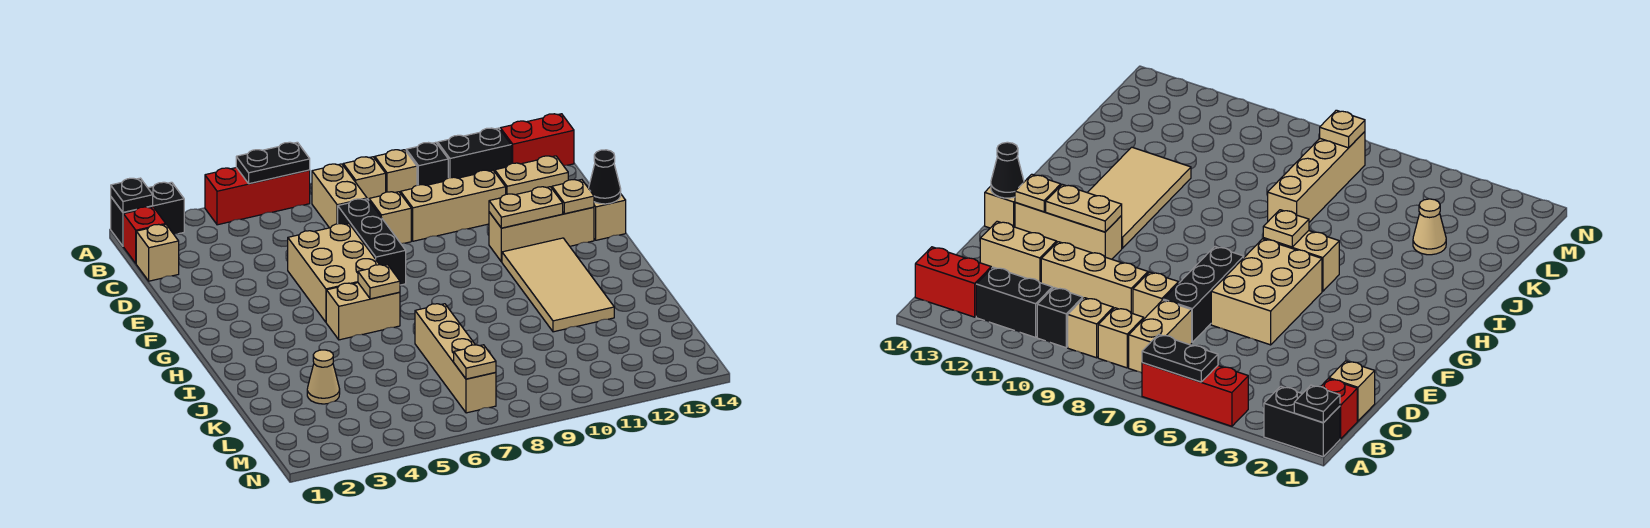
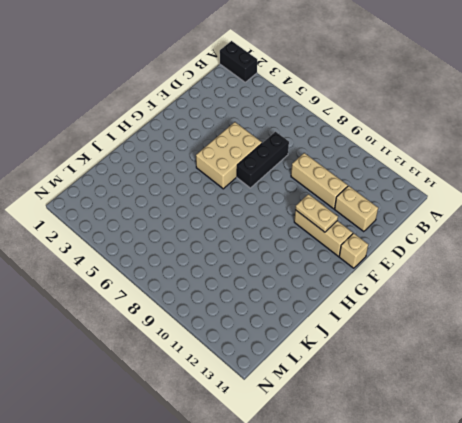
none -> red 1x3 brick [205,168,310,225]
none -> red 1x1 brick [123,207,166,263]
none -> tan 1x2 brick [312,164,367,228]

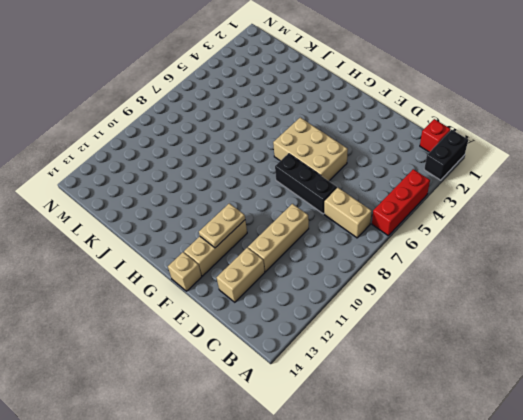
none -> tan 1x1 brick [343,157,386,200]
none -> tan 1x1 brick [375,150,417,193]
none -> black 1x1 brick [406,142,448,185]

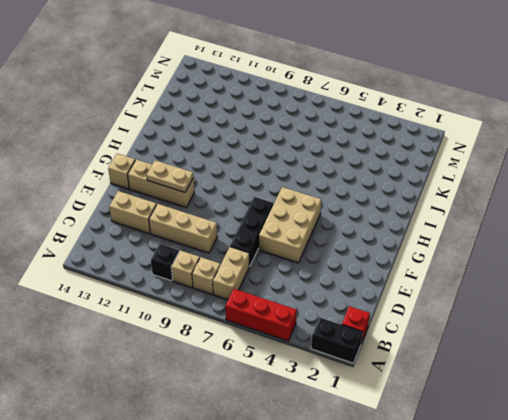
none -> black 1x2 brick [438,128,511,178]
none -> red 1x2 brick [500,114,574,165]
none -> tan 1x1 brick [136,224,179,281]

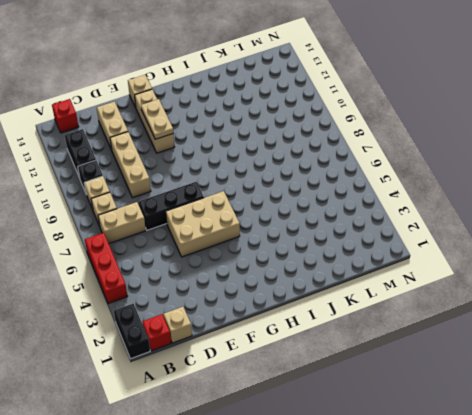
red 1x1 brick [52,99,79,133] -> red 1x2 brick [500,114,574,165]
none -> tan 1x1 brick [369,192,411,243]
none -> tan 2x4 tile [502,238,614,332]
none -> tan 1x2 brick [326,283,400,340]

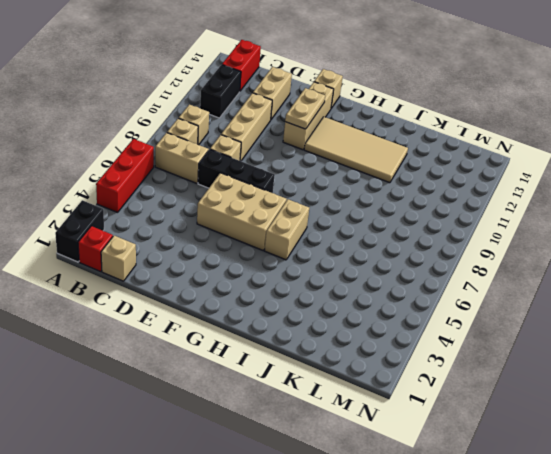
none -> black 1x1 brick [406,142,448,185]
none -> tan 1x4 brick [415,304,496,413]
none -> tan 1x1 cone [307,350,340,404]

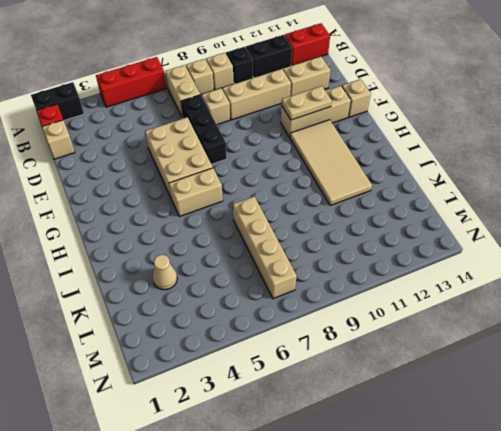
none -> black 1x1 plate [111,178,153,212]
none -> black 1x2 plate [236,142,310,184]
none -> tan 1x1 plate [552,180,594,214]

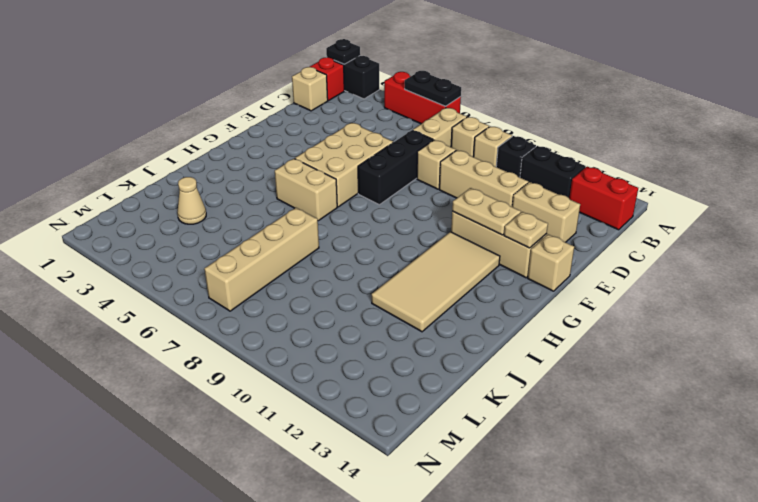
none -> black 1x1 cone [589,150,621,204]
none -> tan 1x1 plate [358,265,400,299]
none -> tan 1x1 plate [454,345,496,379]

